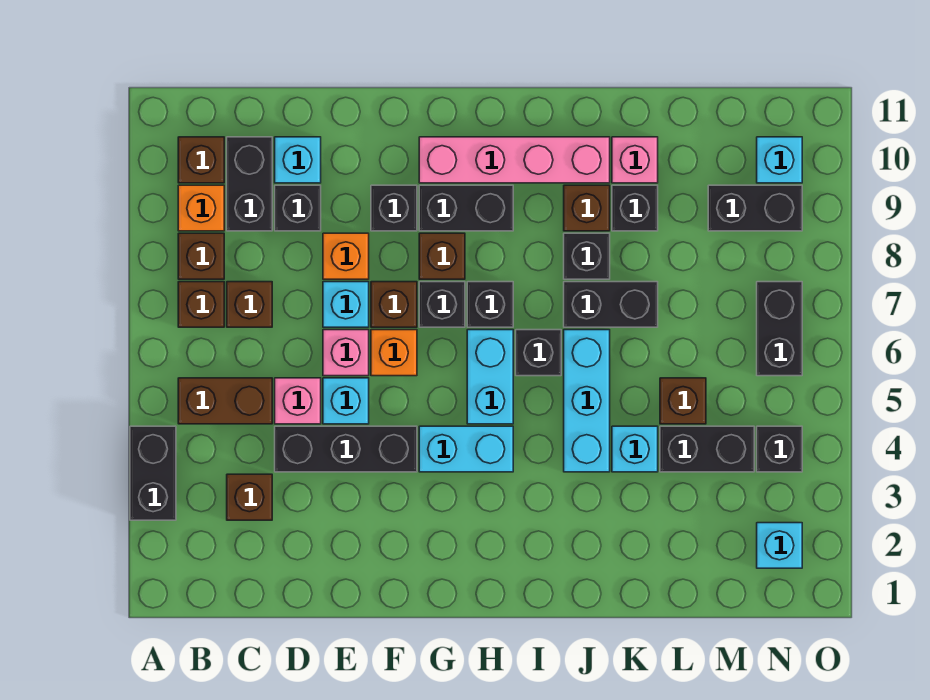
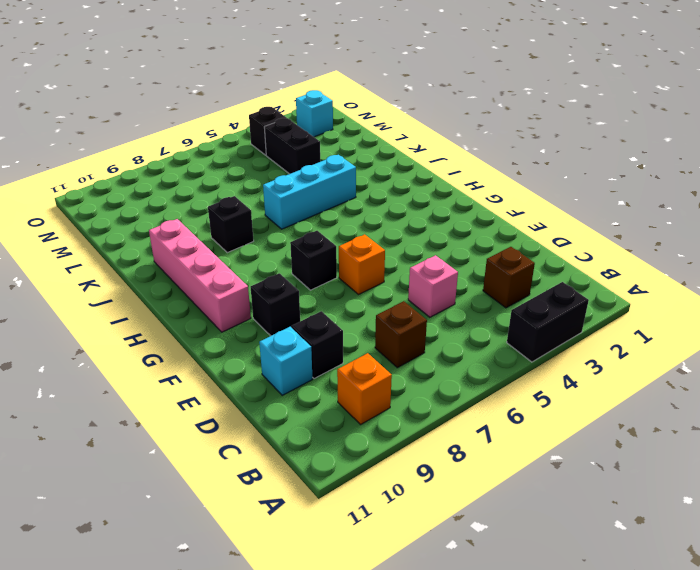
none -> brown 1x2 brick [178,378,272,424]
none -> brown 1x1 brick [178,282,224,327]
none -> brown 1x1 brick [178,233,224,279]
none -> brown 1x1 brick [178,137,224,183]

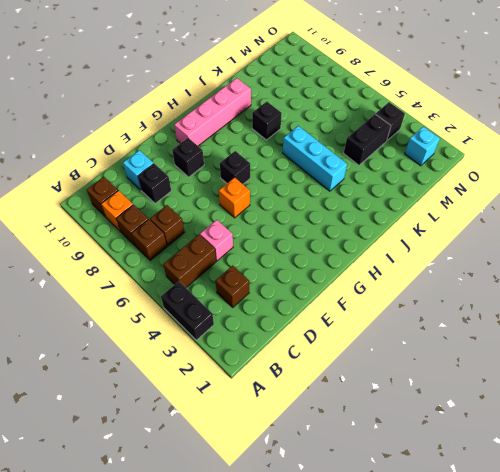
none -> black 1x2 brick [227,137,272,231]
none -> black 1x3 brick [275,426,417,472]
none -> cyan 1x1 brick [323,378,369,424]
none -> pink 1x1 brick [323,330,369,376]

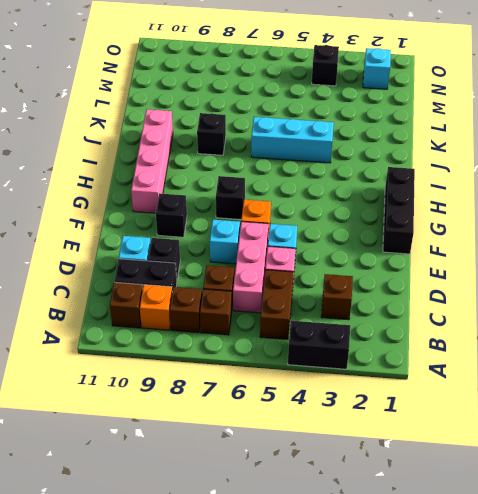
pink 1x3 brick [233,222,269,313] -> pink 1x1 brick [323,330,369,376]
black 1x3 brick [383,167,415,254] -> black 1x3 brick moved to [275,426,417,472]
none -> orange 1x1 brick [323,233,369,279]
none -> brown 1x1 brick [371,282,417,327]
none -> cyan 1x2 brick [419,426,513,472]
none -> brown 1x1 brick [419,233,465,279]

